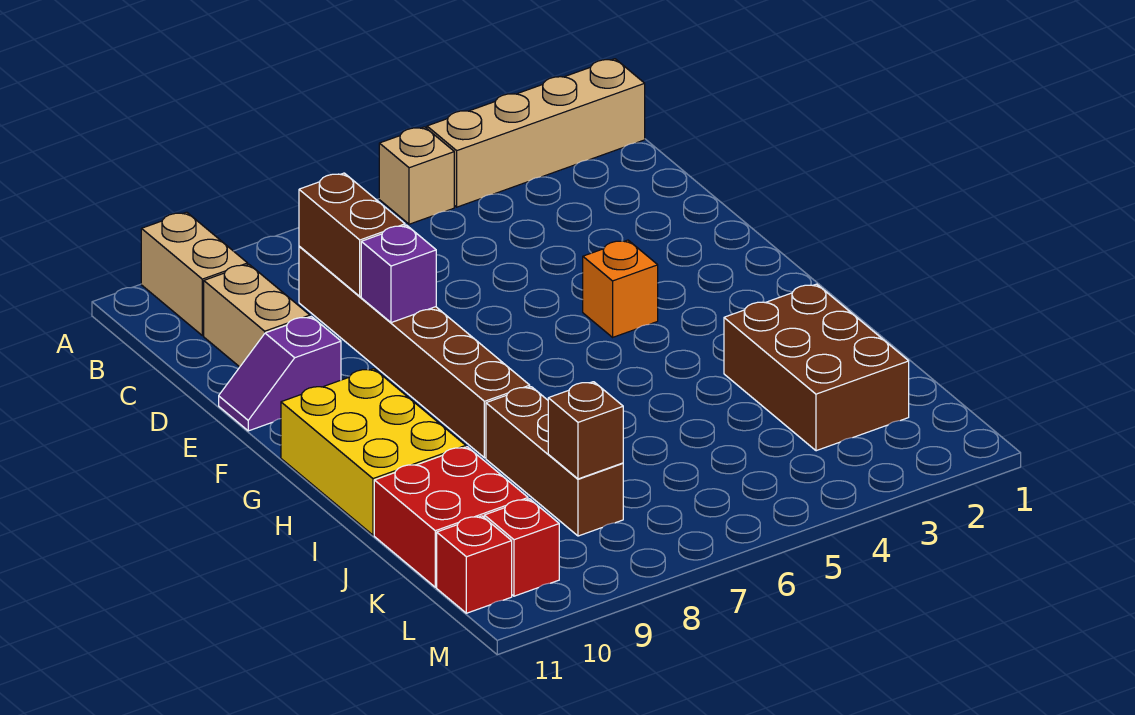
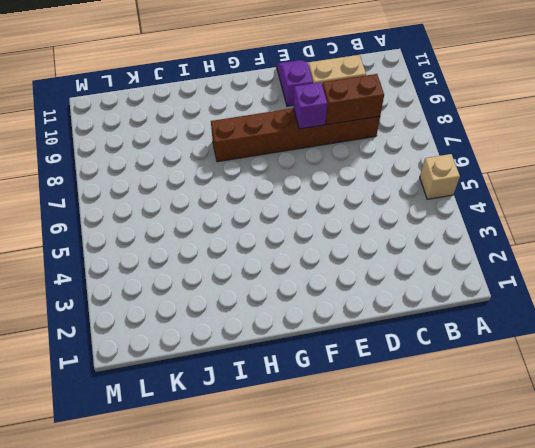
none -> tan 1x4 brick [427,59,645,207]
none -> tan 1x2 brick [141,212,248,336]
none -> orange 1x1 brick [583,240,658,337]

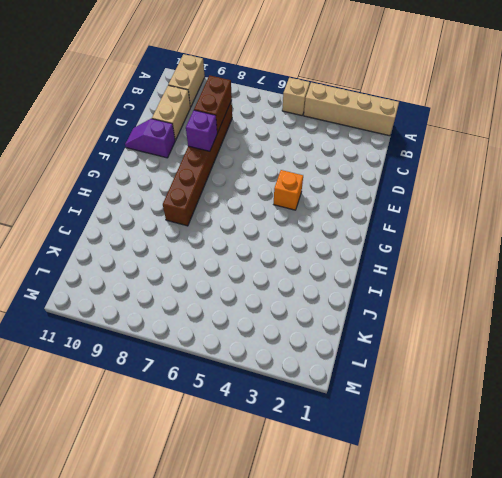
none -> yellow 2x3 brick [281,369,466,535]
none -> brown 2x3 brick [724,284,909,451]
none -> brown 1x3 brick [486,387,623,536]

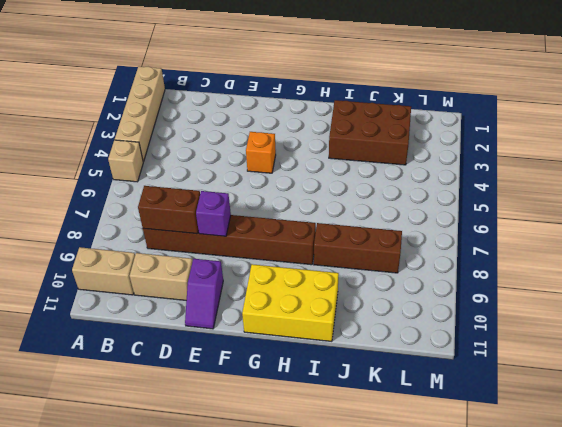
none -> red 2x2 brick [374,447,528,587]
none -> red 1x1 brick [484,499,559,596]
none -> red 1x1 brick [437,516,512,613]

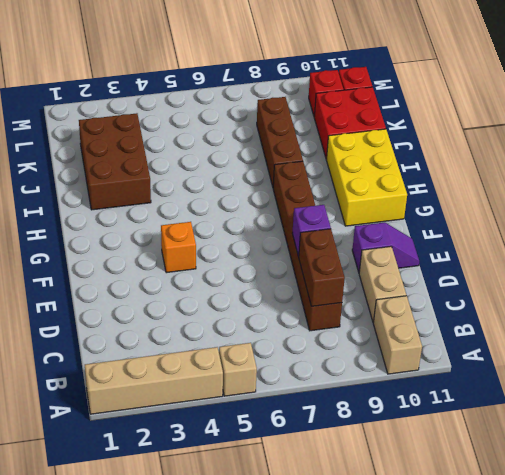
none -> brown 1x1 brick [548,382,623,479]

